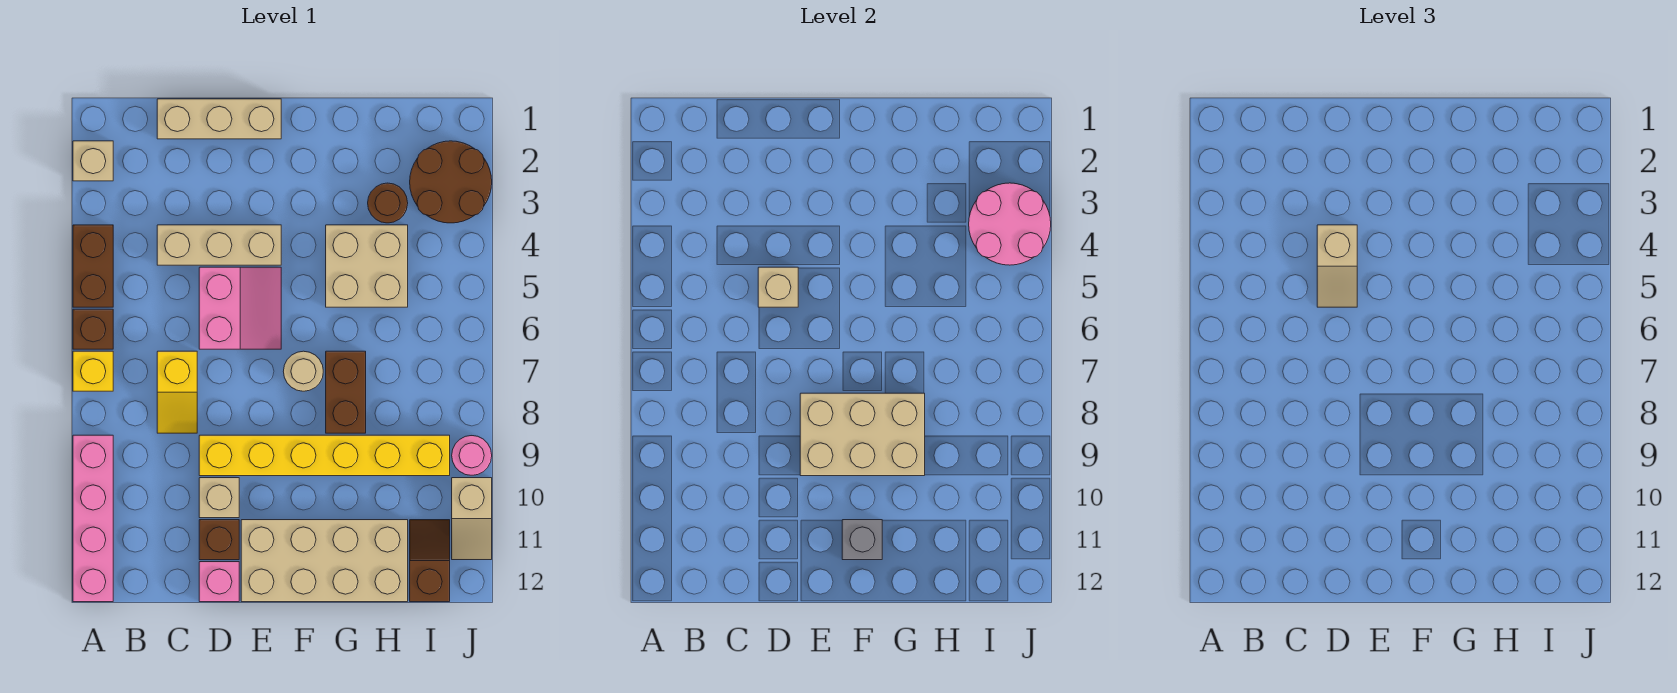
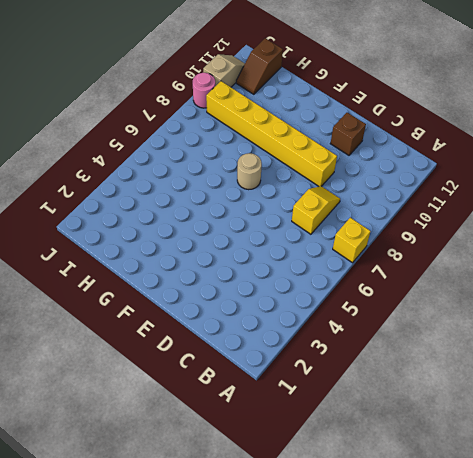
none -> tan 1x1 brick [73,141,113,181]
none -> brown 1x2 brick [73,225,113,307]
none -> brown 1x1 brick [73,309,113,349]

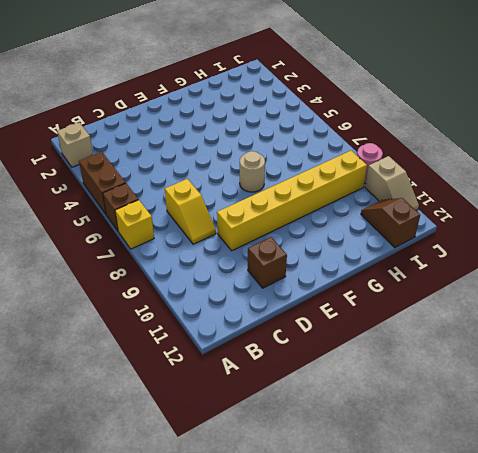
none -> pink 1x4 brick [73,435,113,602]
none -> tan 1x3 brick [157,99,281,139]
none -> tan 1x3 brick [157,225,281,265]

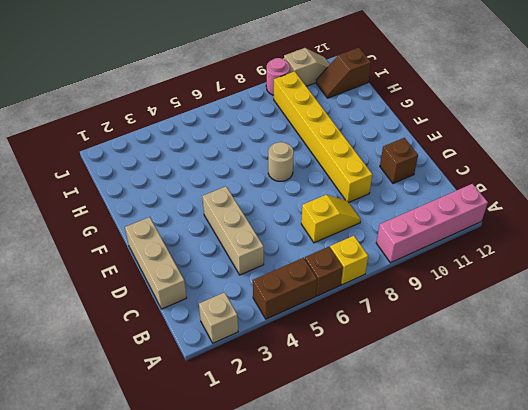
none -> pink 2x2 slope [199,267,281,349]
none -> tan 1x1 brick [199,478,239,518]
none -> pink 1x1 brick [199,562,239,602]

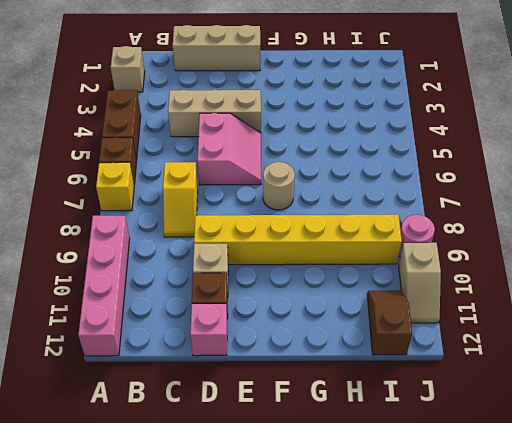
none -> tan 2x4 brick [241,520,408,602]
none -> tan 2x2 brick [326,225,408,307]
none -> brown 1x2 brick [326,351,366,433]

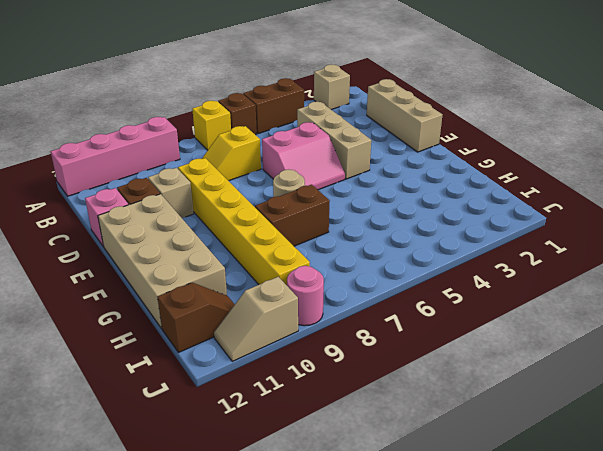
none -> tan 2x2 brick [326,225,408,307]
none -> brown 1x1 round brick [368,183,408,223]
none -> brown 2x2 round brick [410,141,492,223]

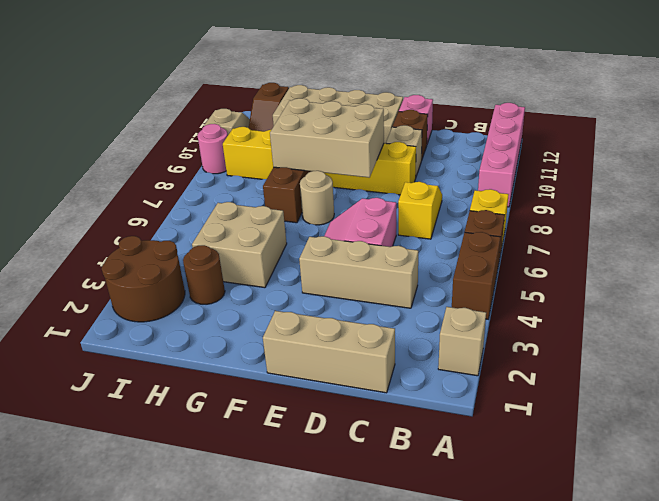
none -> tan 1x1 brick [758,267,798,307]
none -> grey 1x1 brick [842,520,882,560]
none -> pink 2x2 round brick [969,183,1051,265]

